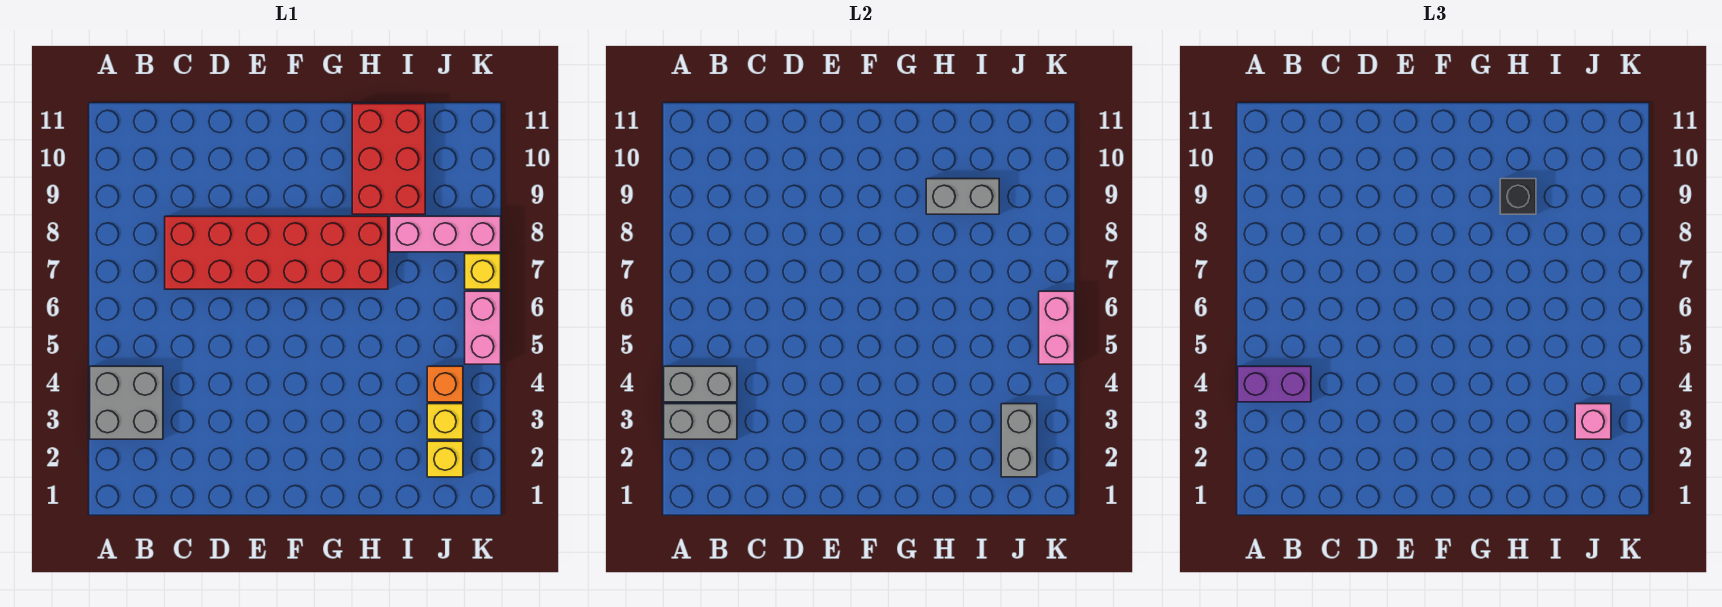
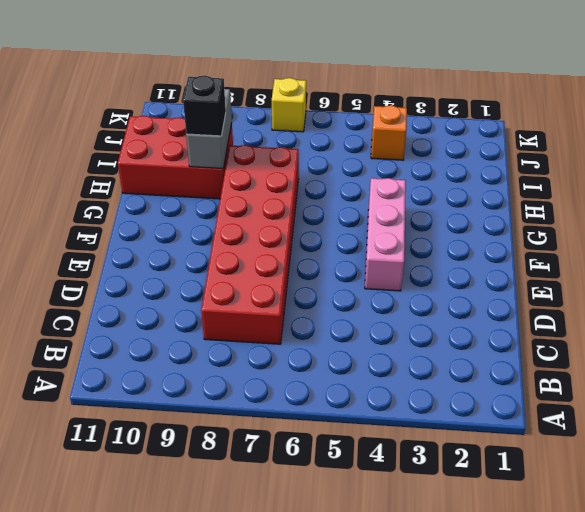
pink 1x3 brick [365,178,406,291] -> pink 1x3 brick moved to [390,216,501,252]
none -> grey 2x2 brick [90,366,163,439]
none -> yellow 1x1 brick [427,441,463,477]
none -> yellow 1x1 brick [427,404,463,439]

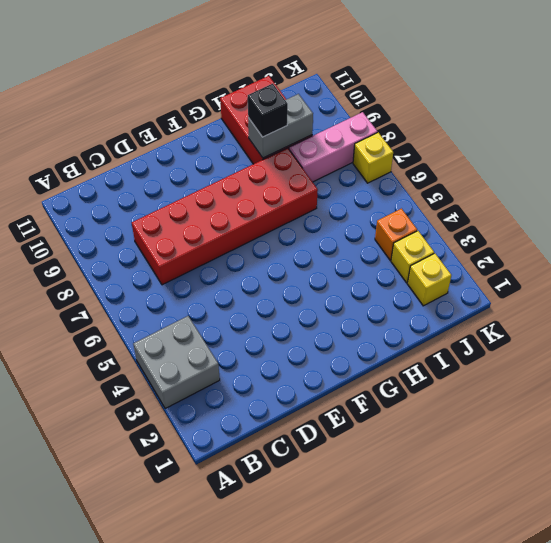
none -> pink 1x2 brick [465,291,501,364]
none -> grey 1x2 brick [664,404,737,439]
none -> grey 1x2 brick [664,366,737,402]

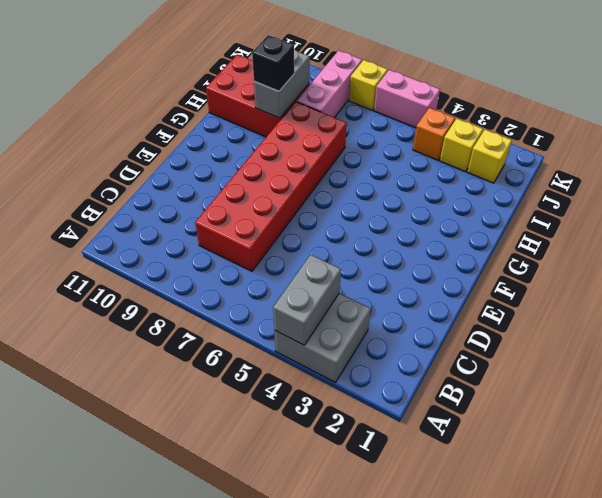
none -> grey 1x2 brick [664,404,737,439]
none -> grey 1x2 brick [1001,404,1037,477]
none -> pink 1x2 brick [1039,291,1075,364]

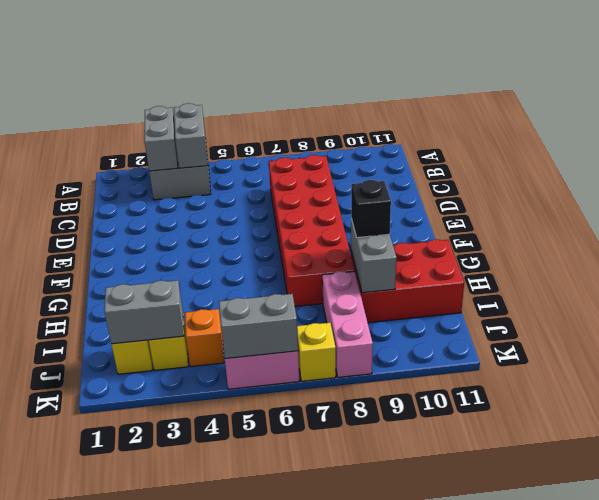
grey 1x2 brick [219,294,298,359] -> pink 1x2 brick [1039,291,1075,364]
none -> purple 1x2 brick [1238,366,1311,402]
none -> pink 1x1 brick [1575,404,1611,439]

